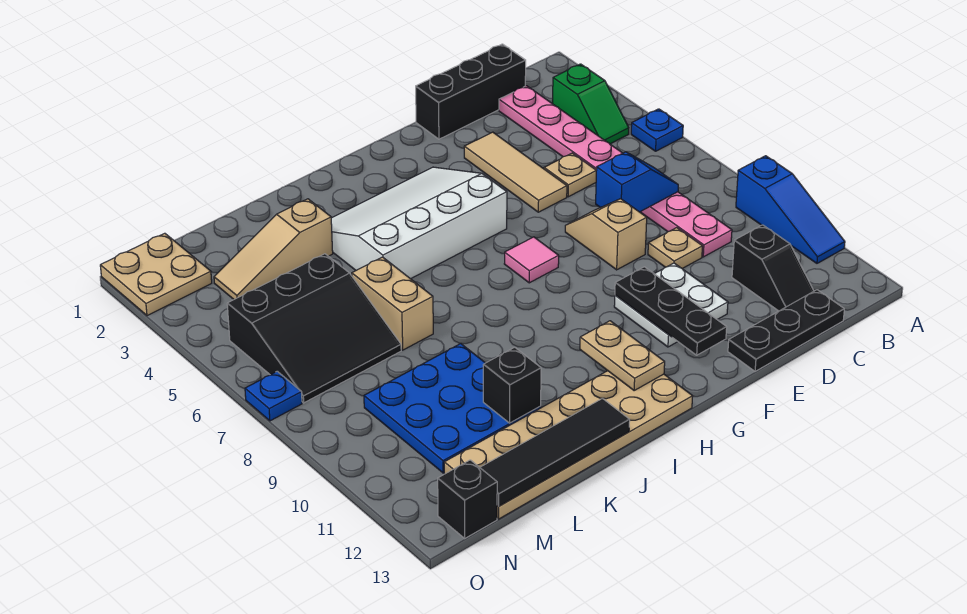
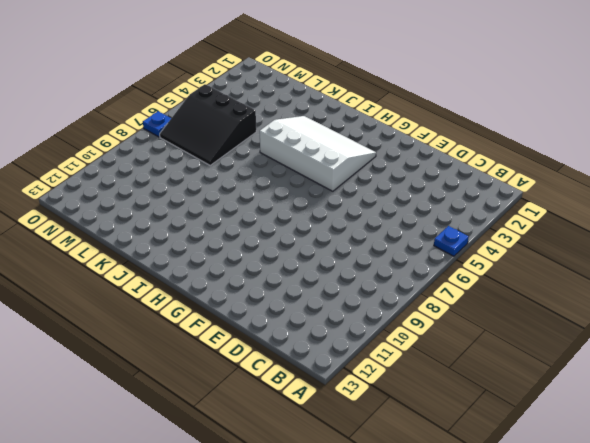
none -> blue 1x3 slope [736,156,845,263]
none -> green 1x2 slope [553,64,629,144]
none -> black 1x3 brick [416,44,526,139]

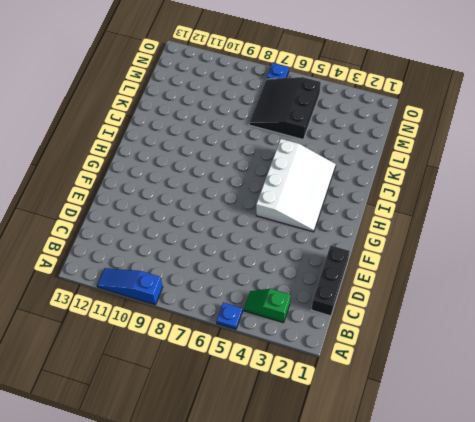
none -> pink 1x8 plate [499,86,732,257]
none -> black 1x2 slope [732,225,814,311]
none -> black 1x3 plate [728,290,844,371]

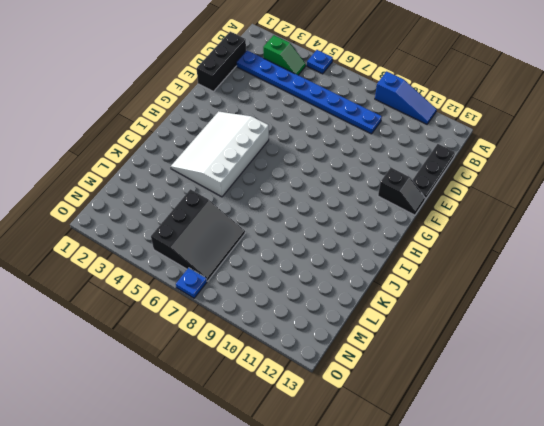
blue 1x8 plate [236,51,382,134] -> pink 1x8 plate [499,86,732,257]
black 1x2 slope [378,168,425,215] -> black 1x2 slope moved to [732,225,814,311]
none -> tan 1x1 plate [544,153,596,197]
none -> tan 1x1 plate [648,228,703,268]
none -> tan 1x3 tile [464,132,567,212]

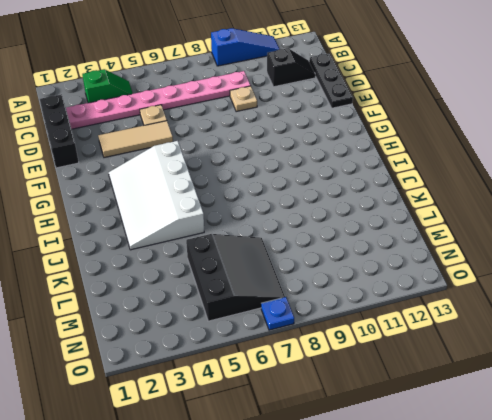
none -> blue 1x1 plate [631,109,683,151]
none -> tan 1x2 slope [565,199,647,270]
none -> white 2x2 plate [614,263,728,347]

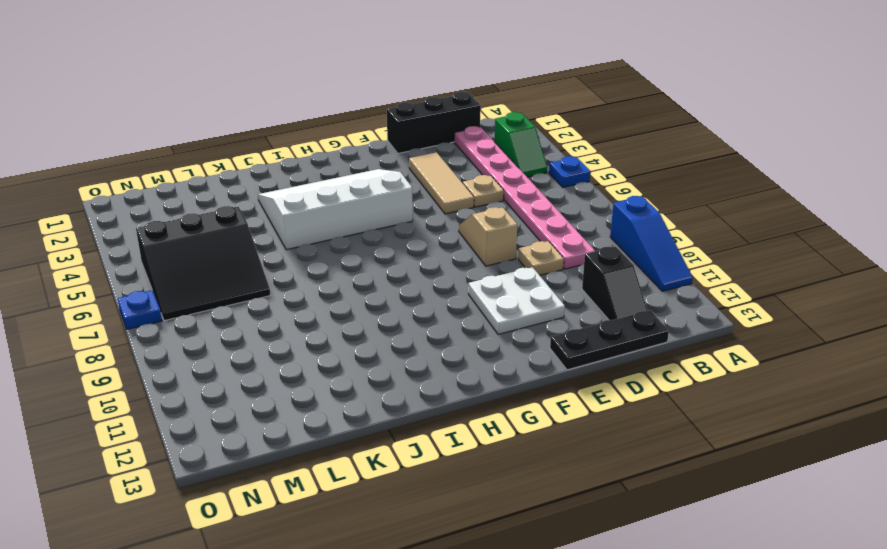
none -> pink 1x1 tile [504,237,559,283]
none -> tan 2x6 plate [444,371,693,519]
none -> tan 1x3 slope [214,199,333,299]

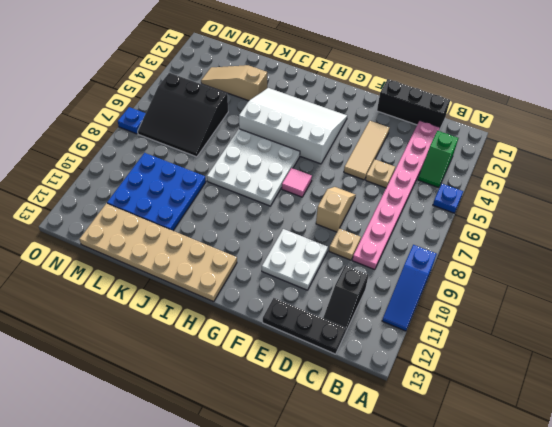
white 3x3 plate [207,129,300,206] -> none
none -> tan 1x2 brick [352,257,433,350]
none -> tan 2x2 plate [100,233,212,316]
none -> black 1x1 brick [438,460,497,538]

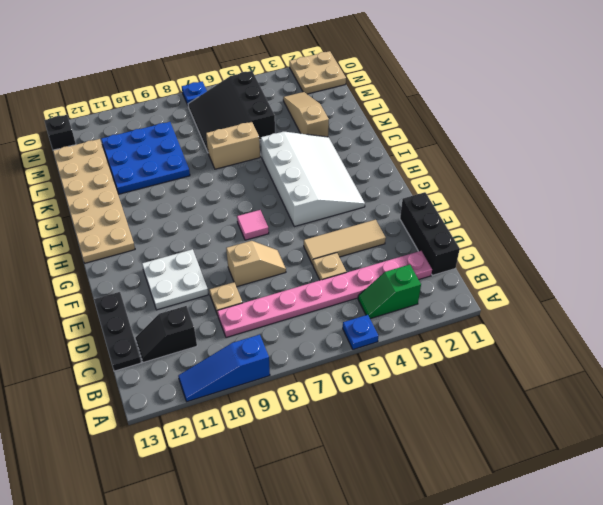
none -> blue 1x2 slope [596,152,678,212]
none -> black 1x3 plate [615,267,727,355]
none -> tan 1x2 plate [580,321,665,390]

